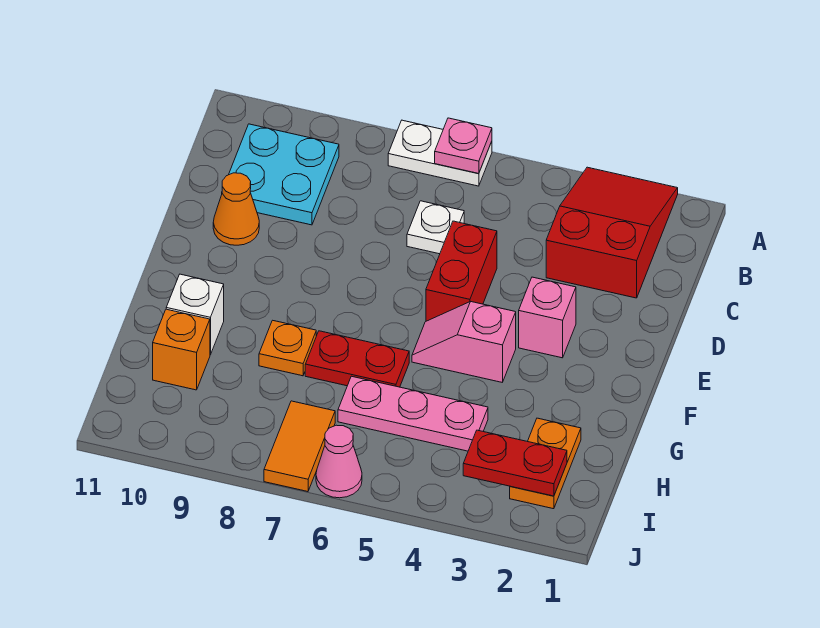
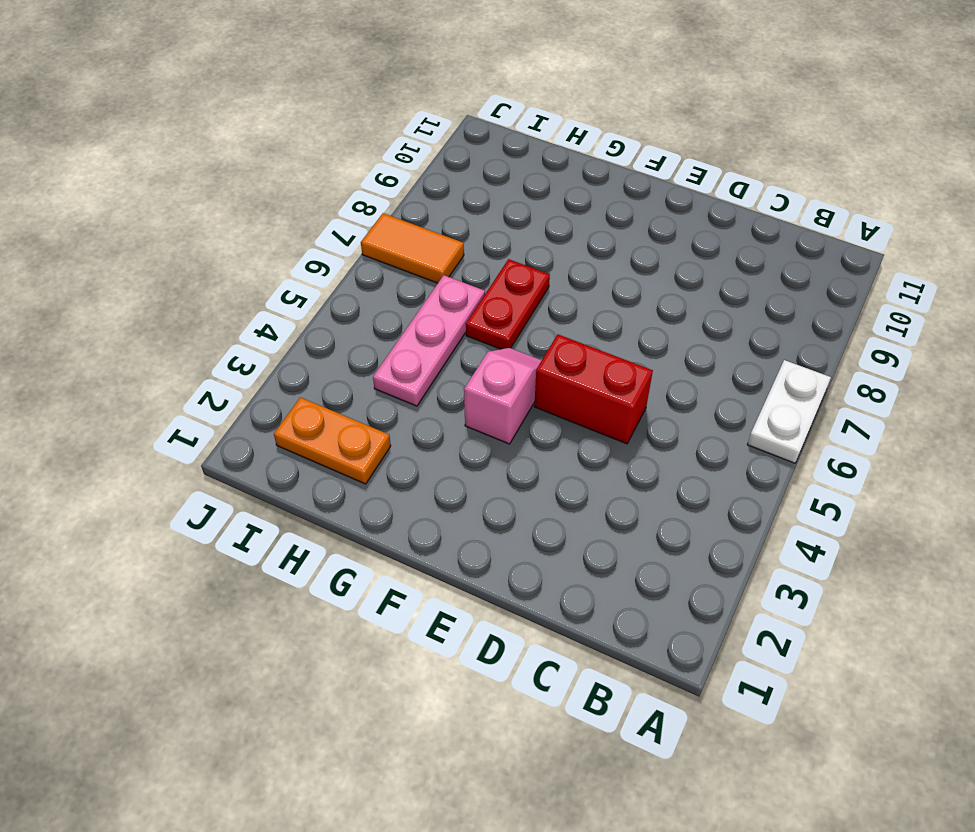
none -> red 2x3 slope [546,167,678,298]
none -> cyan 2x2 plate [229,124,339,225]
none -> white 1x1 plate [407,201,464,254]

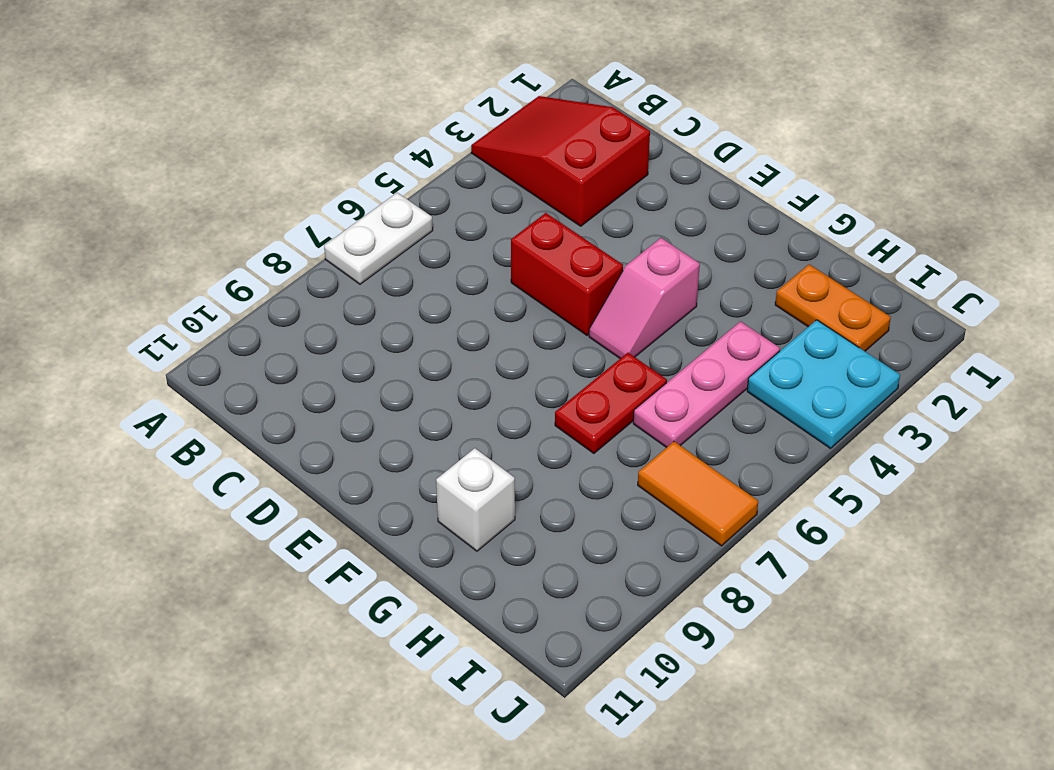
cyan 2x2 plate [747,320,900,448] -> cyan 2x2 plate moved to [229,124,339,225]
none -> white 1x1 plate [407,201,464,254]
none -> orange 1x1 cone [213,173,259,245]
none -> pink 1x1 brick [519,277,576,358]

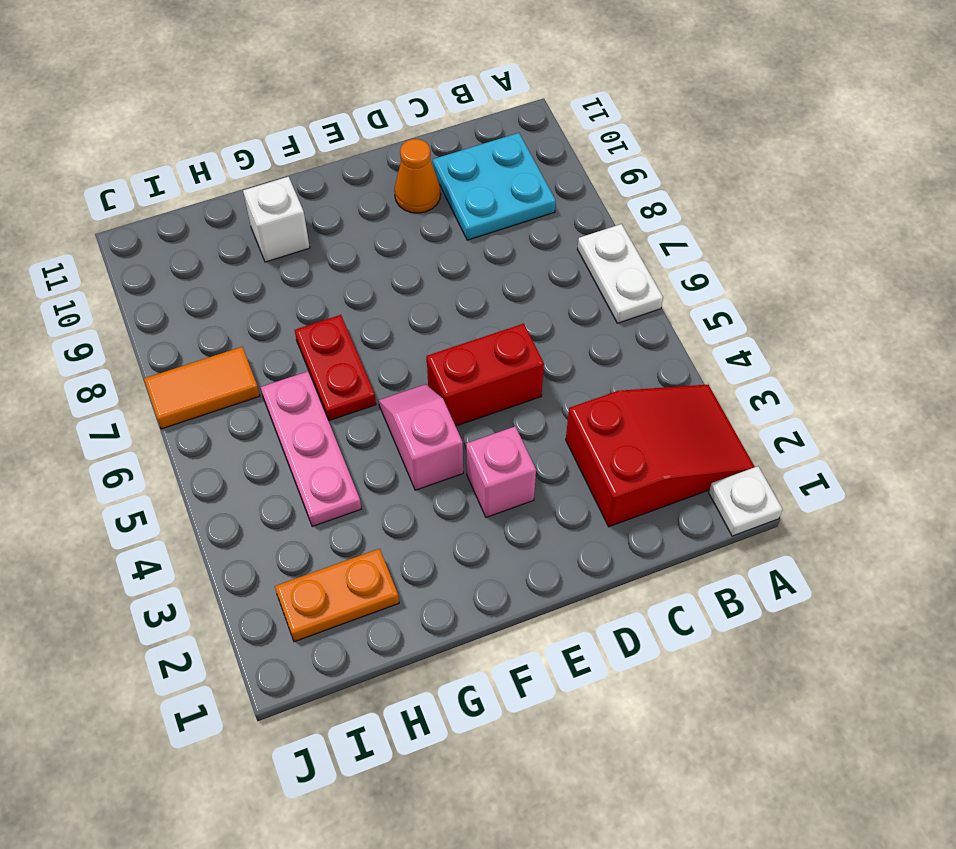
white 1x1 plate [709,466,782,536] -> white 1x1 plate moved to [407,201,464,254]
none -> orange 1x1 plate [259,320,316,376]
none -> orange 1x1 brick [153,309,210,390]
none -> pink 1x1 cone [316,425,362,498]

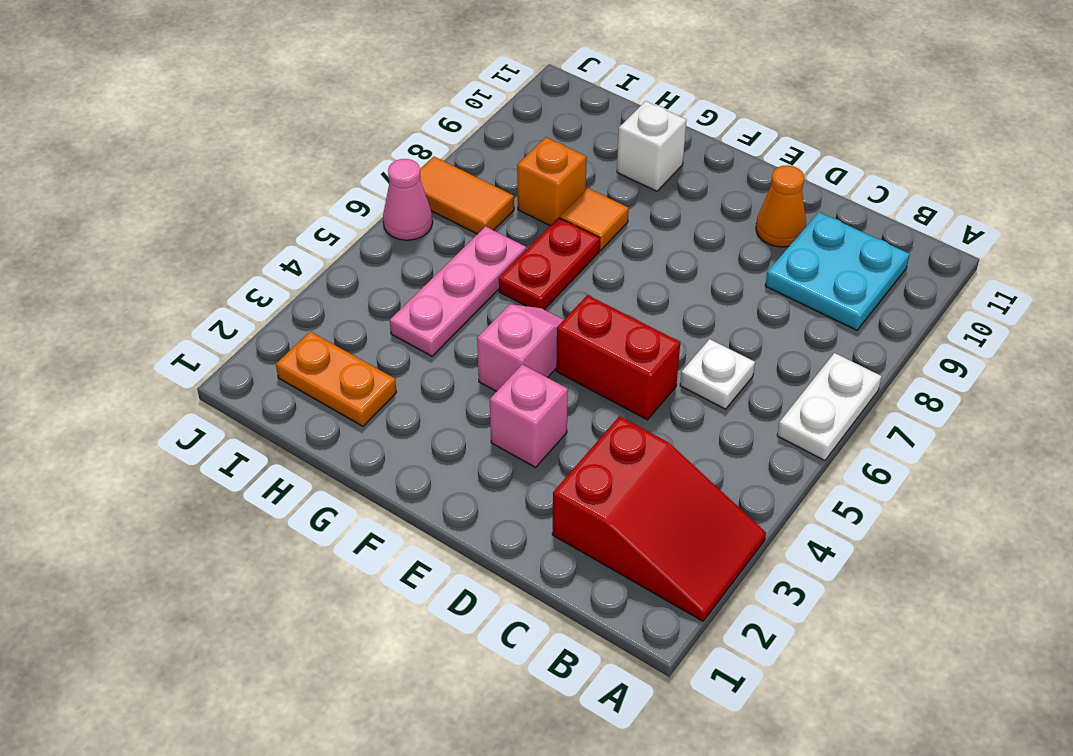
orange 1x1 tile [560,188,629,250] -> orange 1x1 plate [259,320,316,376]
orange 1x1 brick [517,137,587,226] -> orange 1x1 brick moved to [153,309,210,390]
none -> pink 1x1 plate [435,118,492,174]
none -> red 1x2 plate [463,430,567,496]

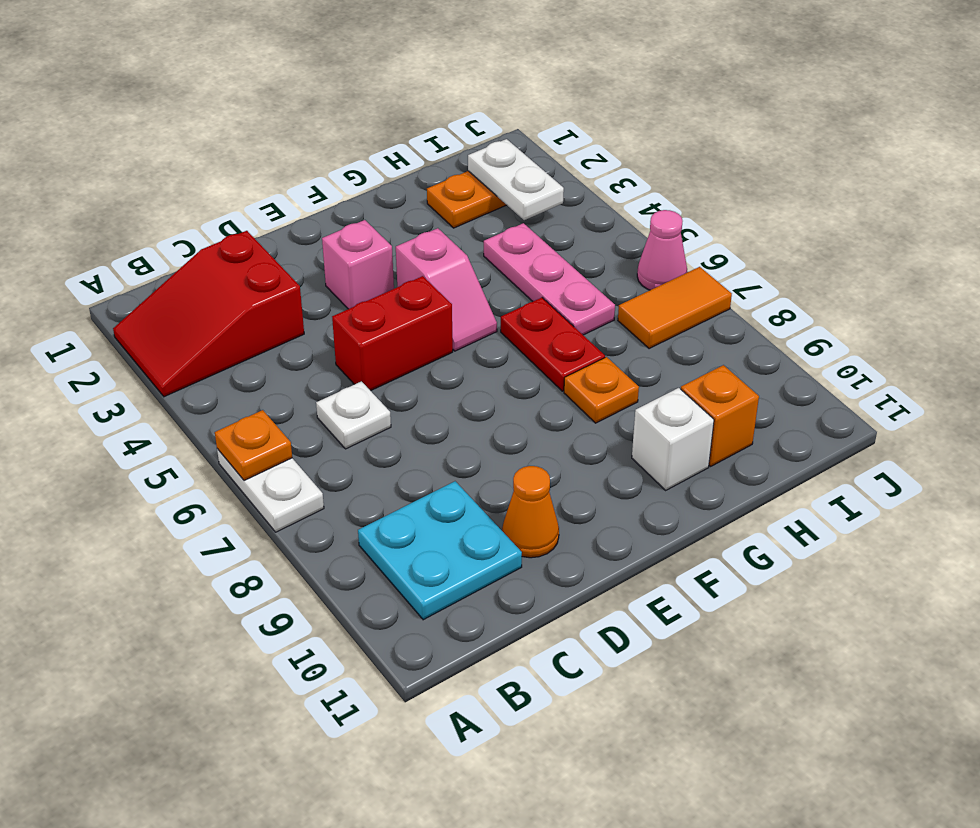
orange 1x1 plate [215,410,292,481] -> pink 1x1 plate [435,118,492,174]
white 1x2 plate [468,139,564,220] -> red 1x2 plate [463,430,567,496]

